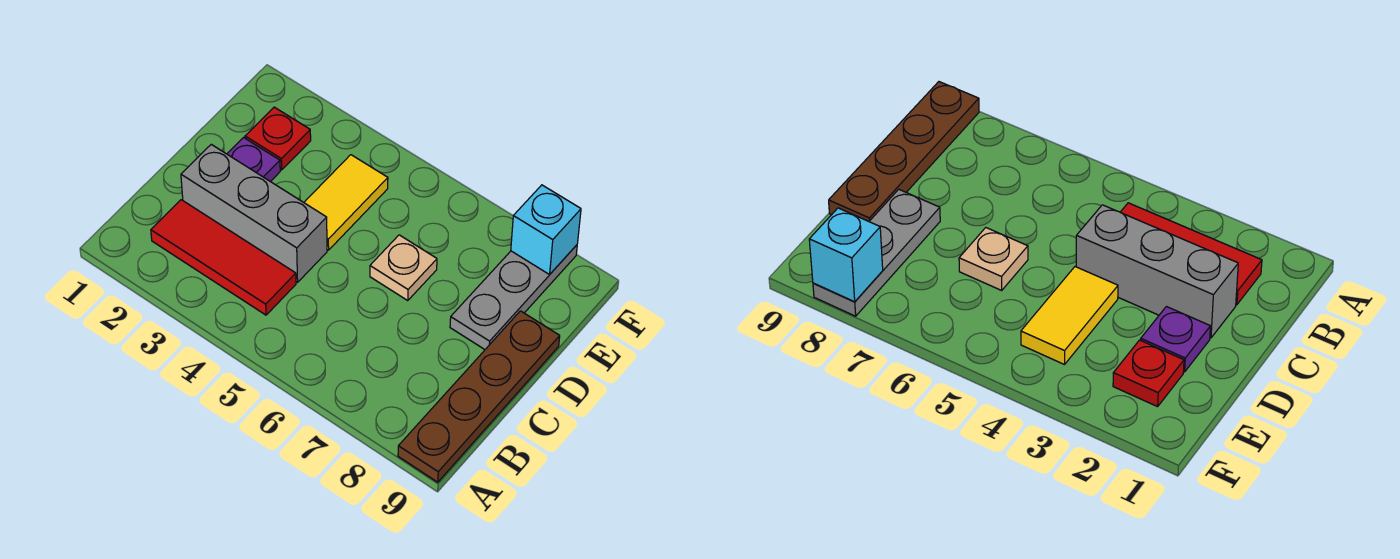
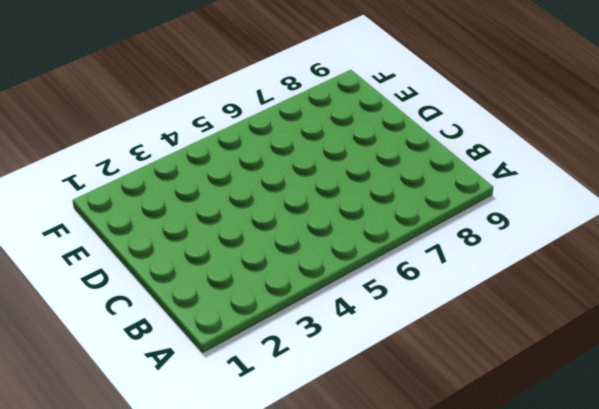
none -> brown 1x4 plate [398,311,560,482]
none -> red 1x3 tile [151,200,296,315]

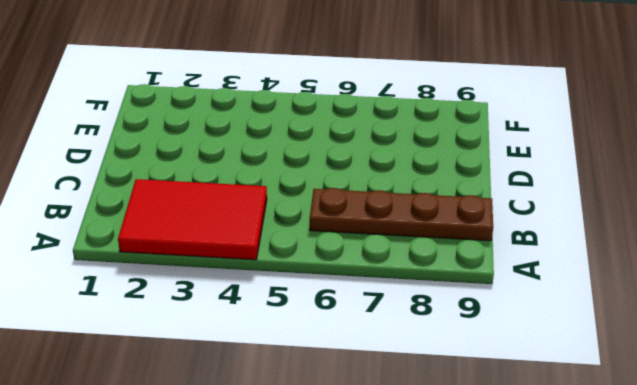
red 2x3 tile [118,179,267,260] -> red 1x3 tile [151,200,296,315]
brown 1x4 plate [310,188,493,241] -> brown 1x4 plate turned to [398,311,560,482]
none -> grey 1x3 brick [181,144,327,282]
none -> purple 1x1 plate [227,138,280,182]

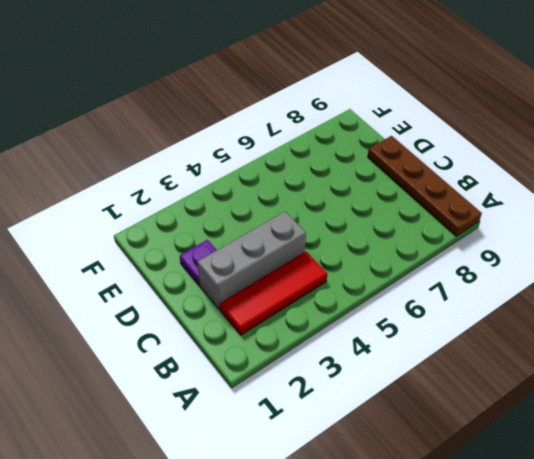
none -> yellow 1x2 tile [304,155,388,250]
none -> tan 1x1 plate [370,235,437,300]

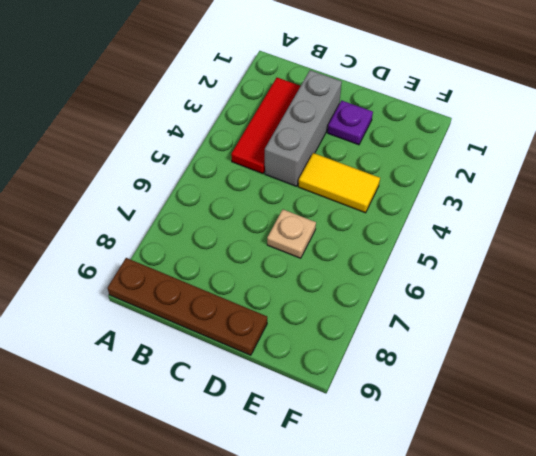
none -> grey 1x3 plate [450,245,577,349]
none -> red 1x1 plate [245,107,311,170]

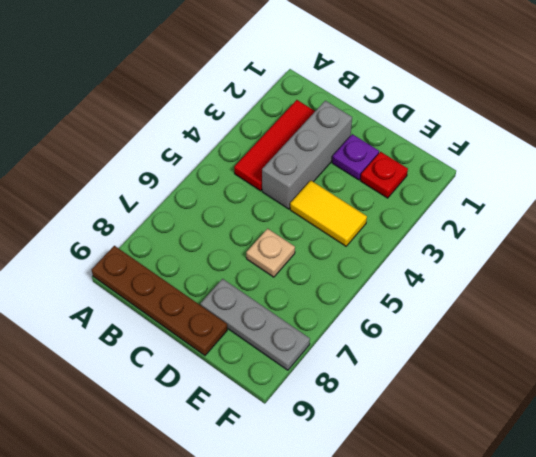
none -> cyan 1x1 brick [511,185,581,274]

